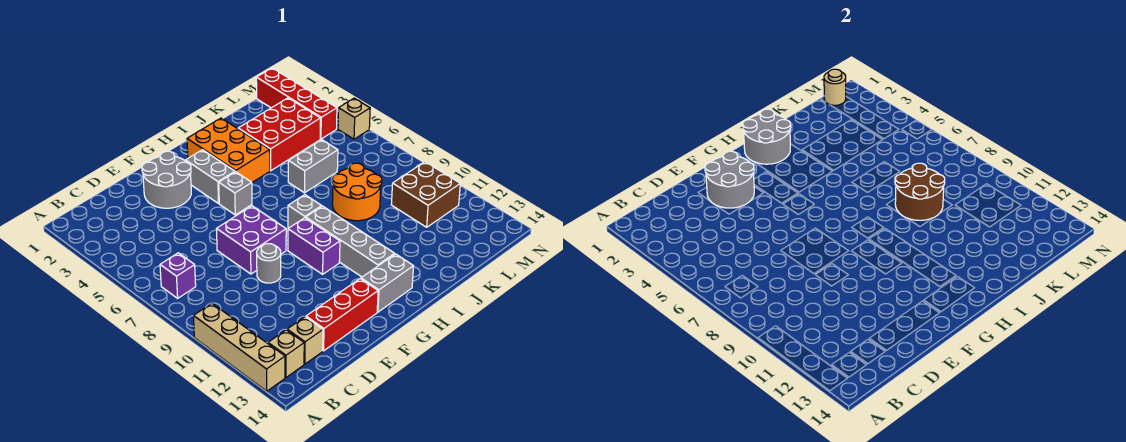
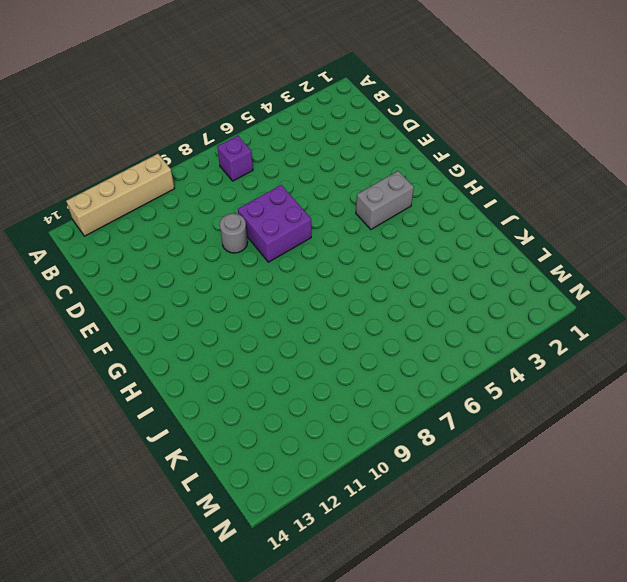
none -> tan 1x1 brick [268,330,304,377]
none -> tan 1x1 brick [287,317,323,364]
none -> red 1x3 brick [306,279,378,351]

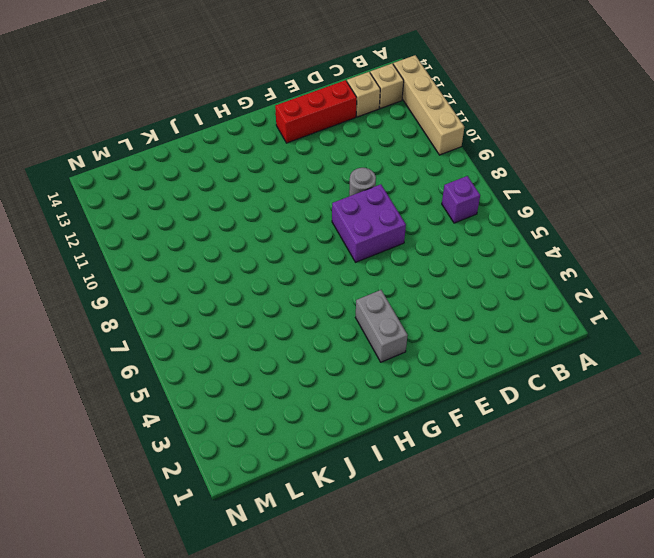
none -> grey 2x2 round brick [142,151,191,208]
none -> grey 1x1 brick [219,172,252,215]
none -> purple 1x2 brick [288,218,340,274]

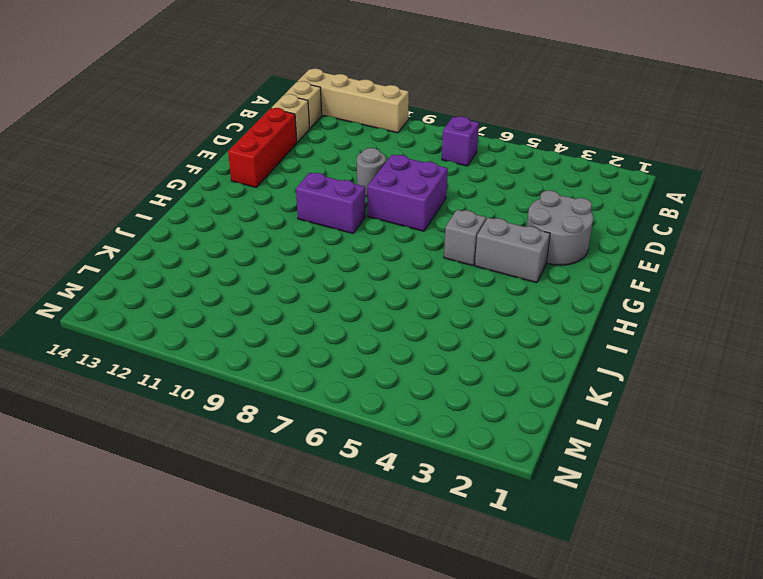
none -> grey 1x2 brick [361,254,414,312]
none -> orange 2x3 brick [187,118,270,182]
none -> grey 1x1 brick [288,195,322,228]

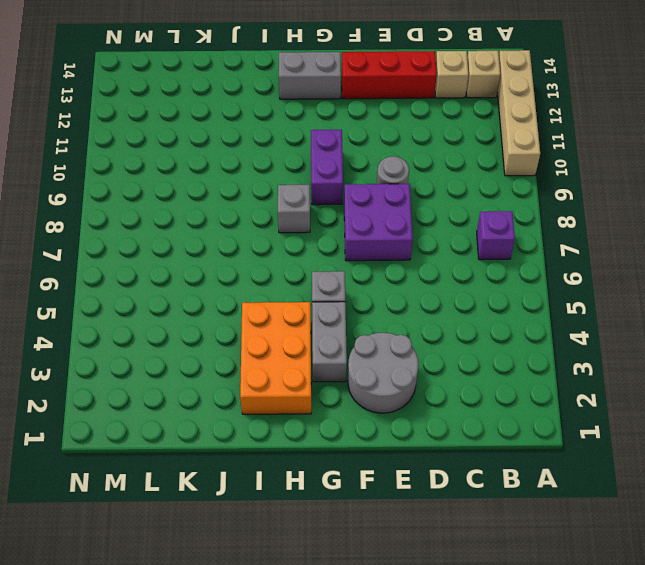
none -> grey 1x4 brick [306,206,395,277]
none -> red 2x3 brick [238,98,321,171]
none -> grey 1x2 brick [288,140,338,193]

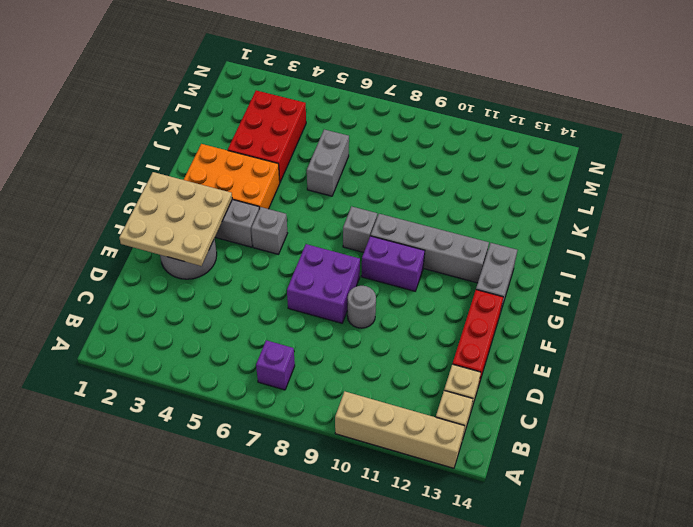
tan 3x3 plate [119,172,232,266] -> grey 2x2 round brick [705,151,754,208]
none -> orange 2x2 round brick [332,163,382,221]
none -> brown 2x2 brick [391,162,460,227]
none -> red 1x4 brick [256,68,337,139]

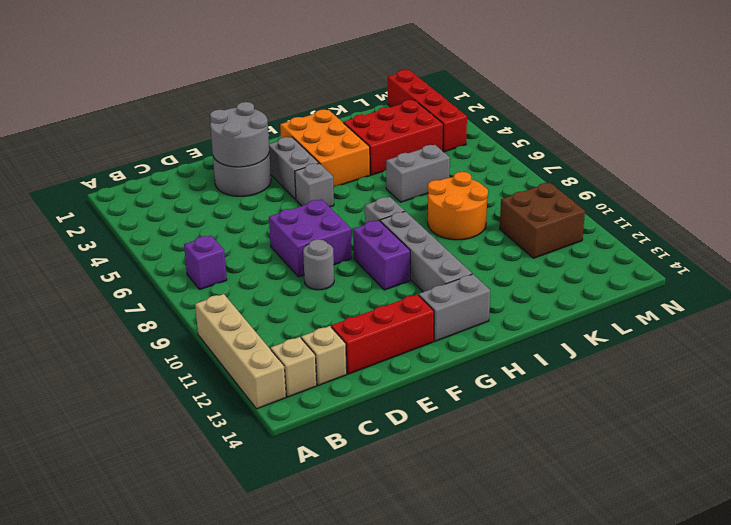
none -> tan 1x1 brick [338,98,370,139]
none -> grey 2x2 round brick [743,109,791,164]
none -> brown 2x2 round brick [895,163,945,220]

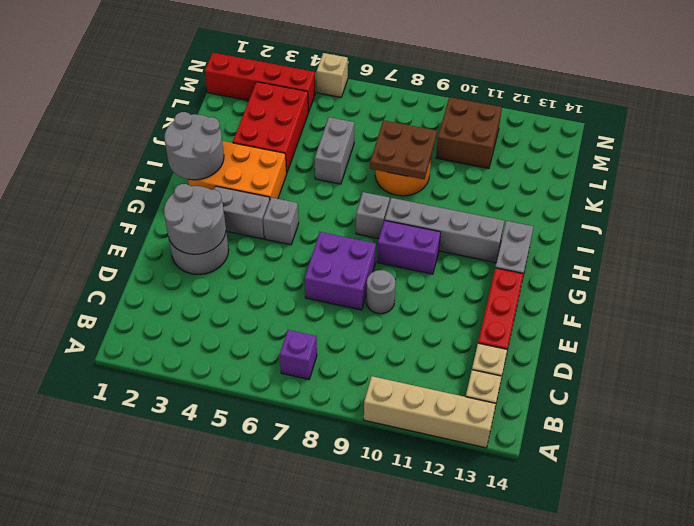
brown 2x2 plate [370,120,437,179] -> brown 2x2 round brick [895,163,945,220]
none -> tan 1x1 round brick [824,69,846,105]

